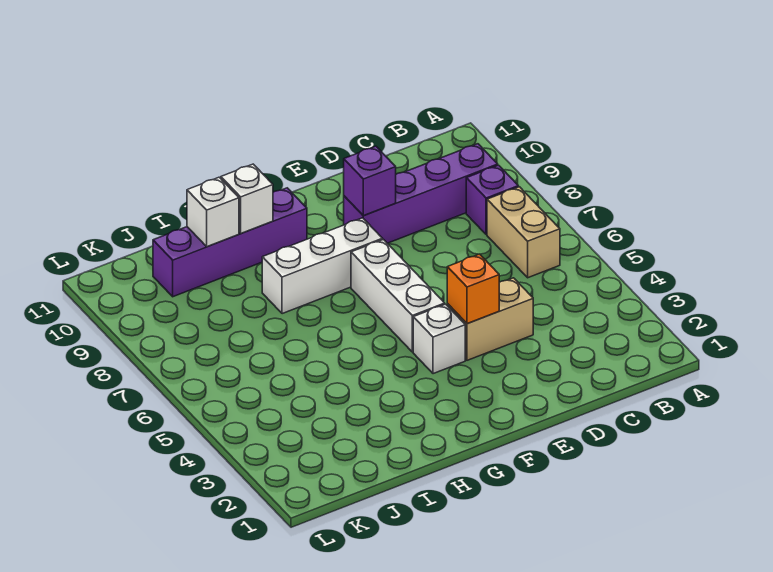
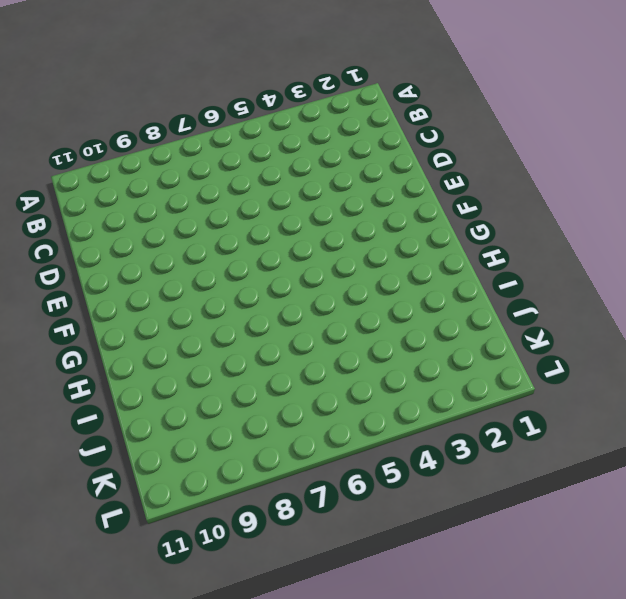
none -> tan 1x2 brick [487,187,560,278]
none -> purple 1x1 brick [466,165,518,235]
none -> purple 1x4 brick [344,144,498,243]

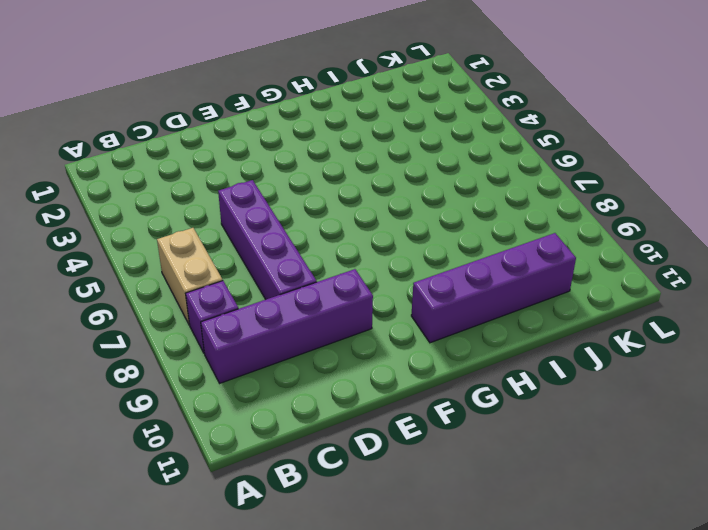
purple 1x4 brick [218,180,317,299] -> none
none -> tan 1x2 brick [447,278,533,360]
none -> white 1x1 brick [413,304,465,374]
none -> white 1x3 brick [351,240,445,352]

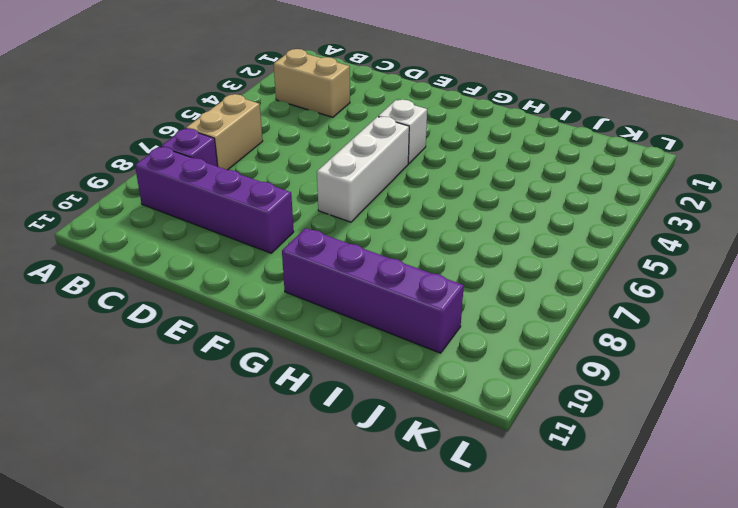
tan 1x2 brick [274,49,350,117] -> tan 1x2 brick moved to [447,278,533,360]
none -> white 1x3 brick [262,218,383,314]
none -> orange 1x1 brick [447,254,499,324]
none -> purple 1x1 brick [344,146,396,216]

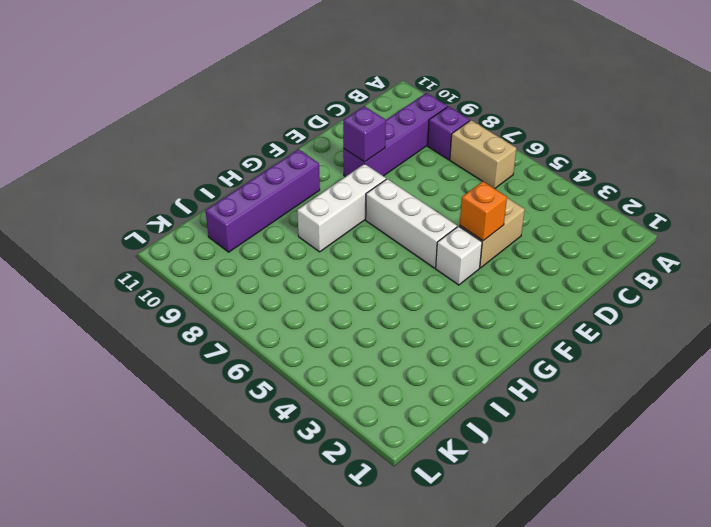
none -> white 1x1 brick [221,164,273,233]
none -> white 1x1 brick [187,177,239,247]

